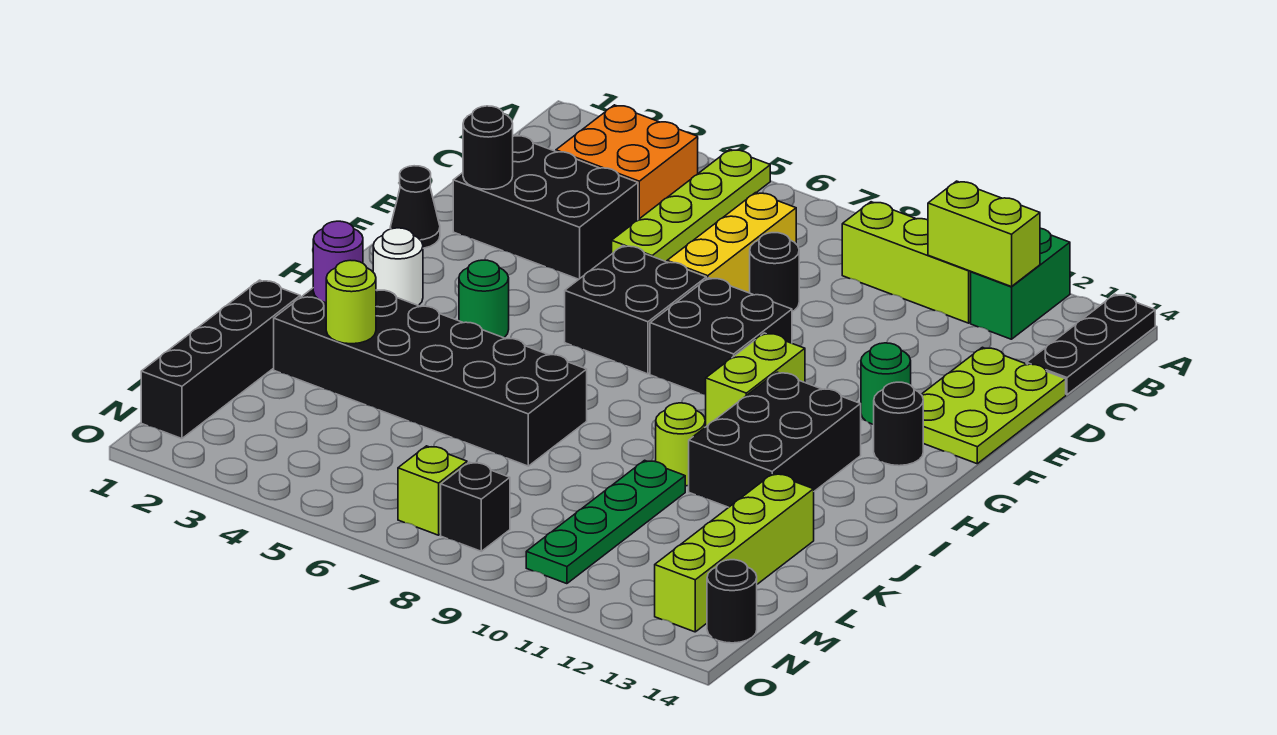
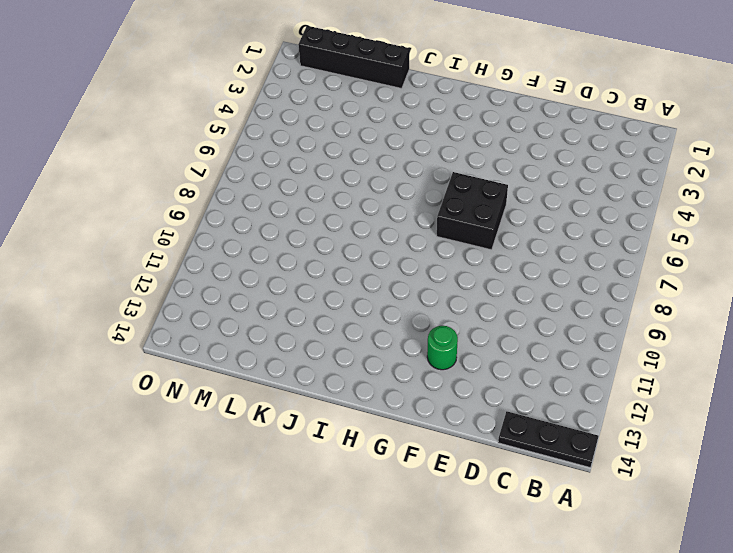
none -> lime 1x4 plate [612,149,770,262]
none -> green 1x2 brick [971,228,1070,339]
none -> orange 2x2 brick [556,105,698,220]
none -> lime 1x3 brick [842,202,971,323]

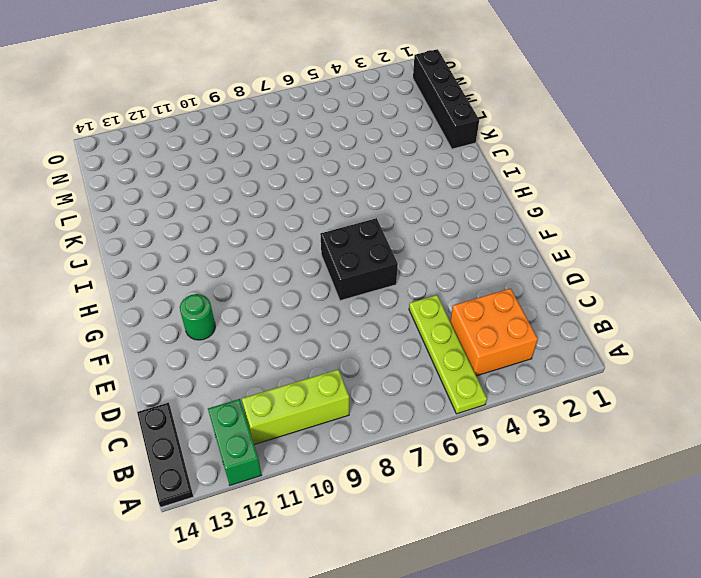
none -> yellow 1x3 brick [667,193,796,293]
none -> black 2x3 brick [453,135,638,279]
none -> black 1x1 round brick [750,233,799,311]
none -> lime 2x3 plate [921,347,1066,464]

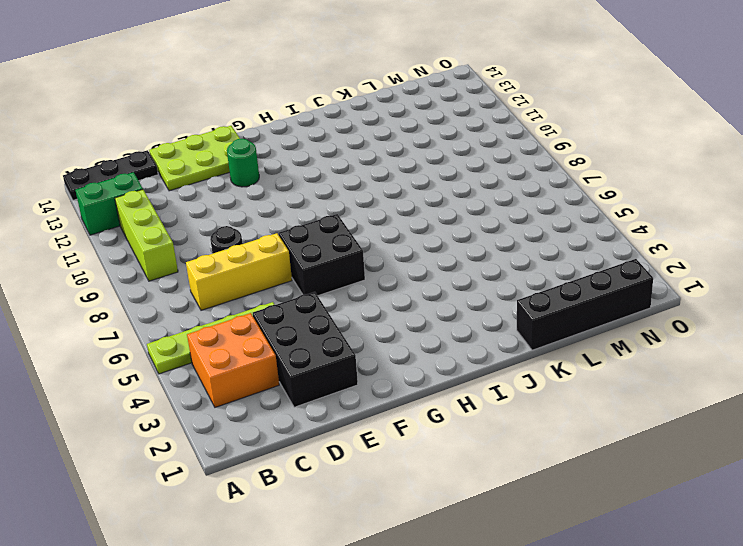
none -> black 1x1 cone [390,166,440,248]
none -> black 2x2 brick [650,278,792,395]
none -> lime 1x2 brick [706,333,805,426]
none -> black 1x1 round brick [874,382,923,466]

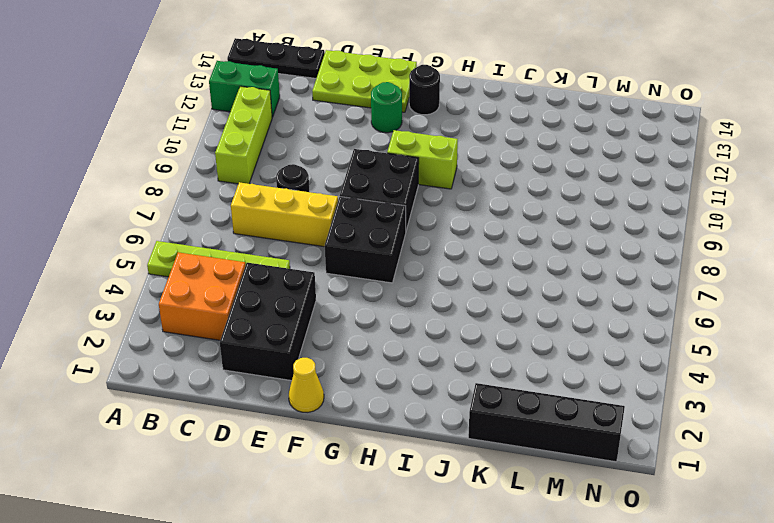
yellow 1x1 cone [289,358,324,412] -> black 1x1 cone [390,166,440,248]
none -> white 1x1 round brick [373,228,423,306]
none -> green 1x1 round brick [459,260,509,338]
none -> black 2x3 brick [689,372,861,507]
none -> black 2x6 brick [274,288,587,466]

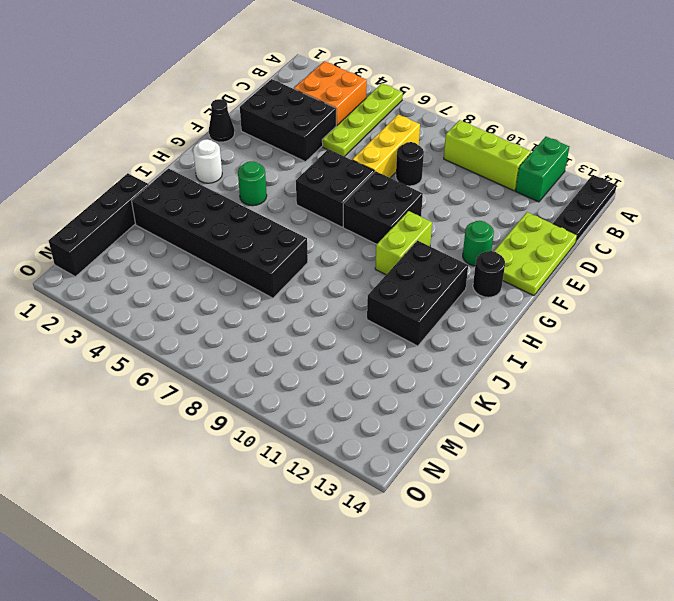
none -> lime 1x1 round brick [656,403,705,486]
none -> green 1x4 plate [526,460,685,584]
none -> lime 1x4 brick [655,474,814,632]
none -> lime 1x1 brick [398,446,467,535]

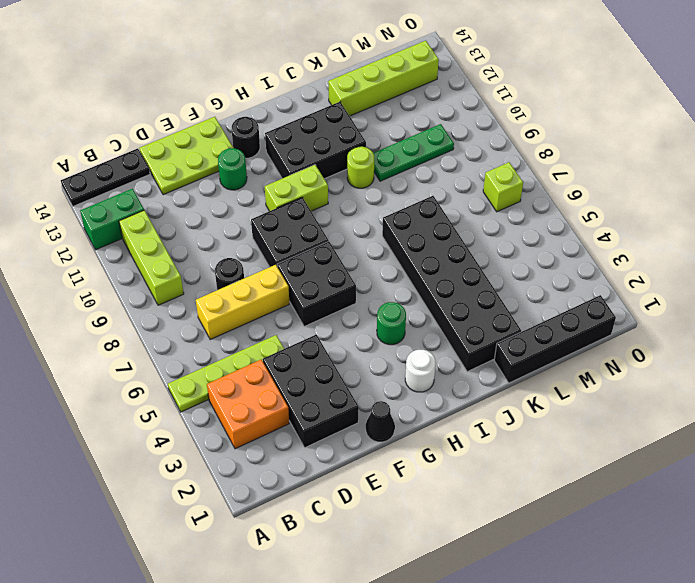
green 1x3 plate [373,124,454,181] -> green 1x4 plate [526,460,685,584]
none -> black 1x1 brick [441,462,510,551]
none -> black 1x1 round brick [707,560,757,643]
none -> lime 1x2 brick [928,181,1040,287]
none -> black 1x1 round brick [463,106,513,189]

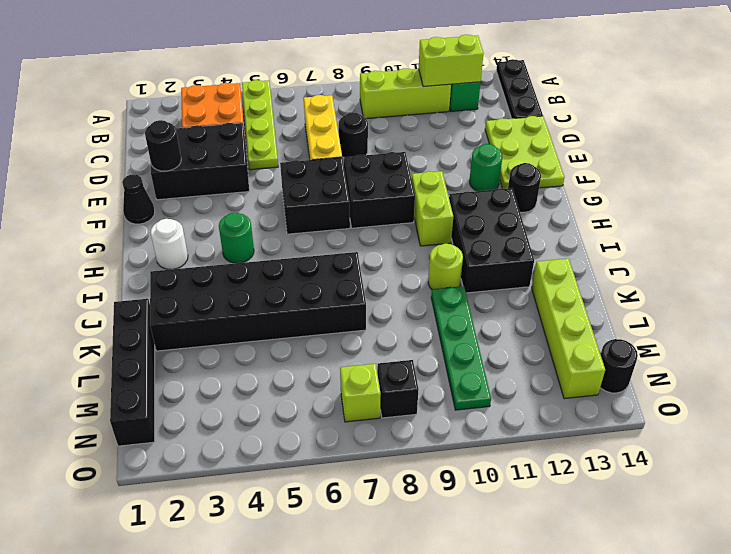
none -> purple 1x1 round brick [313,221,363,303]
none -> lime 1x1 round brick [326,260,376,344]

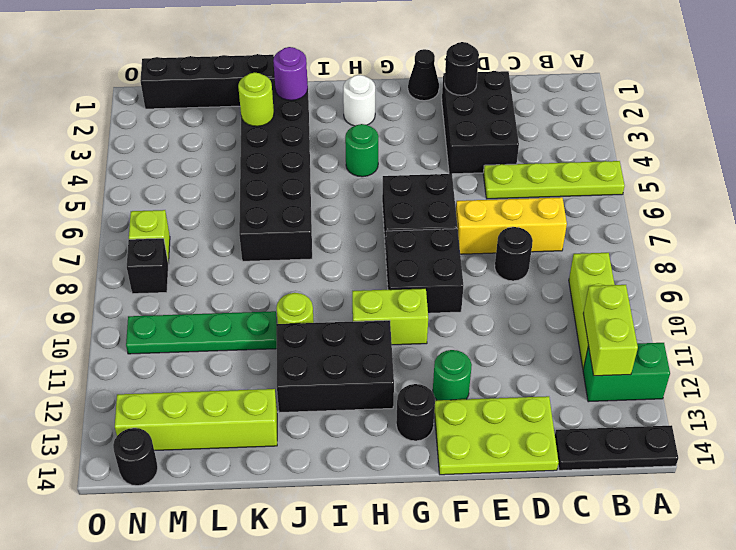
none -> orange 2x2 brick [556,105,698,220]

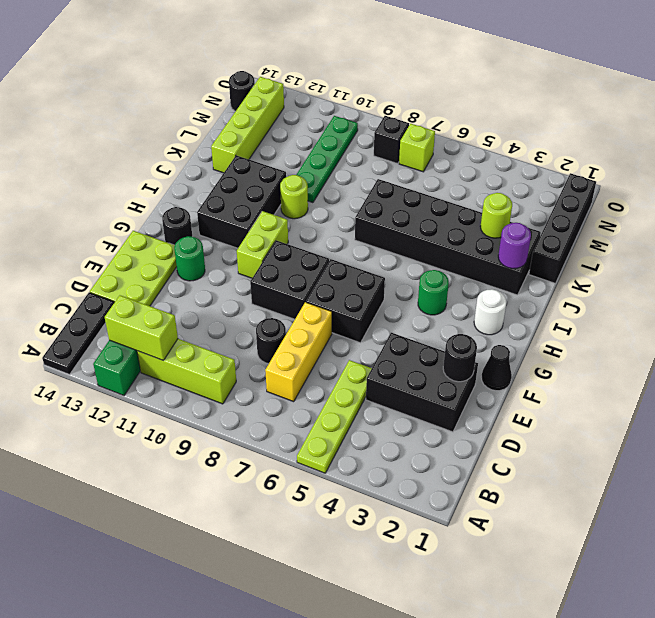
none -> orange 2x2 brick [556,105,698,220]

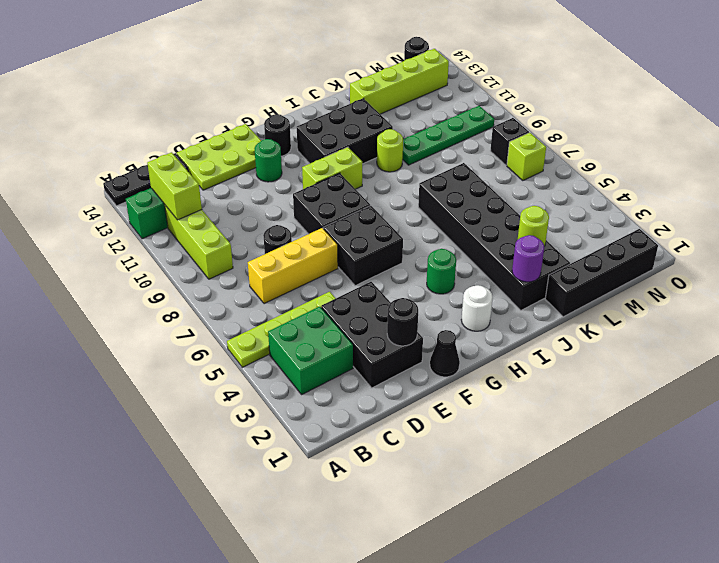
green 2x2 brick [268,306,353,394] -> orange 2x2 brick [556,105,698,220]

